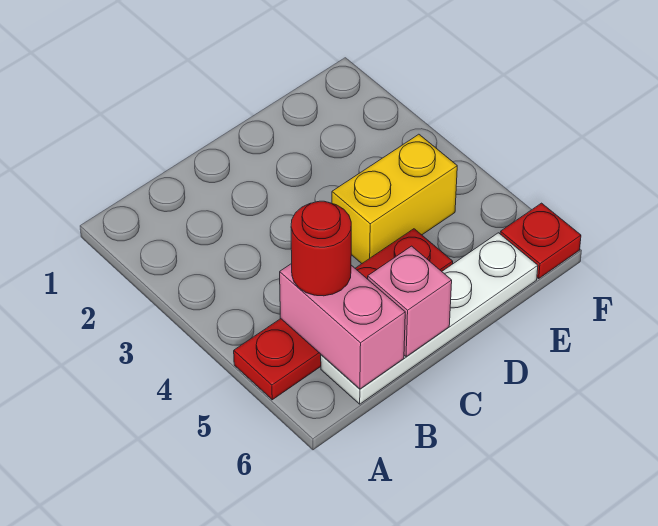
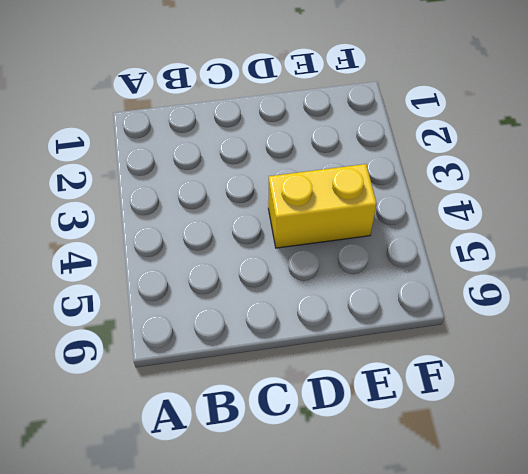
none -> red 1x4 plate [234,229,453,400]
none -> white 1x4 plate [321,233,538,404]

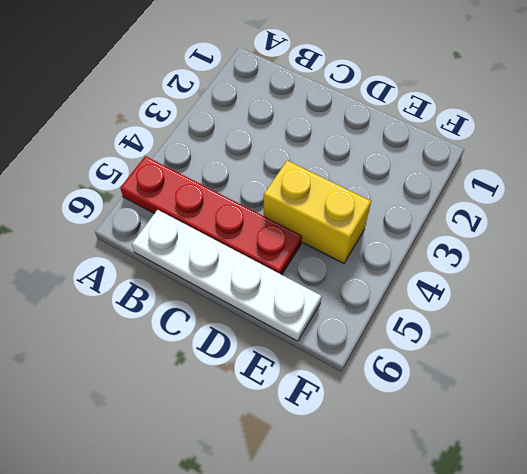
none -> red 1x1 plate [500,203,581,278]
none -> pink 1x2 brick [280,264,405,389]

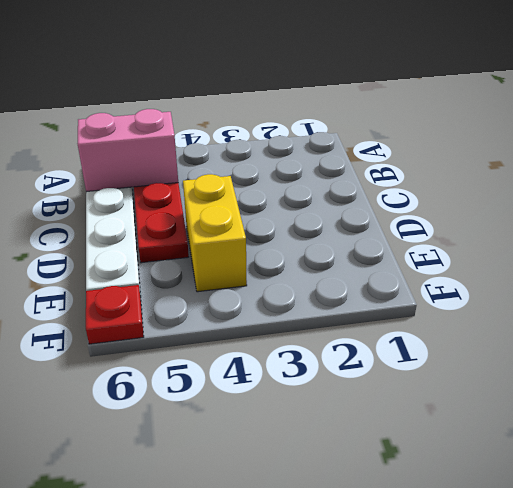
none -> pink 1x1 brick [368,246,452,357]
none -> red 1x1 round brick [291,201,351,296]

